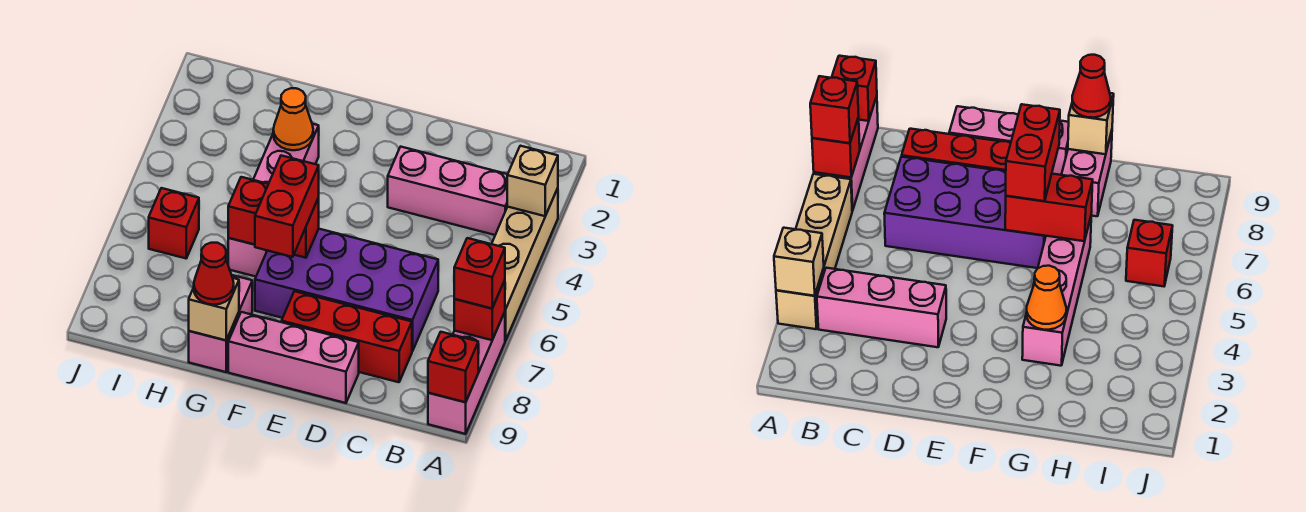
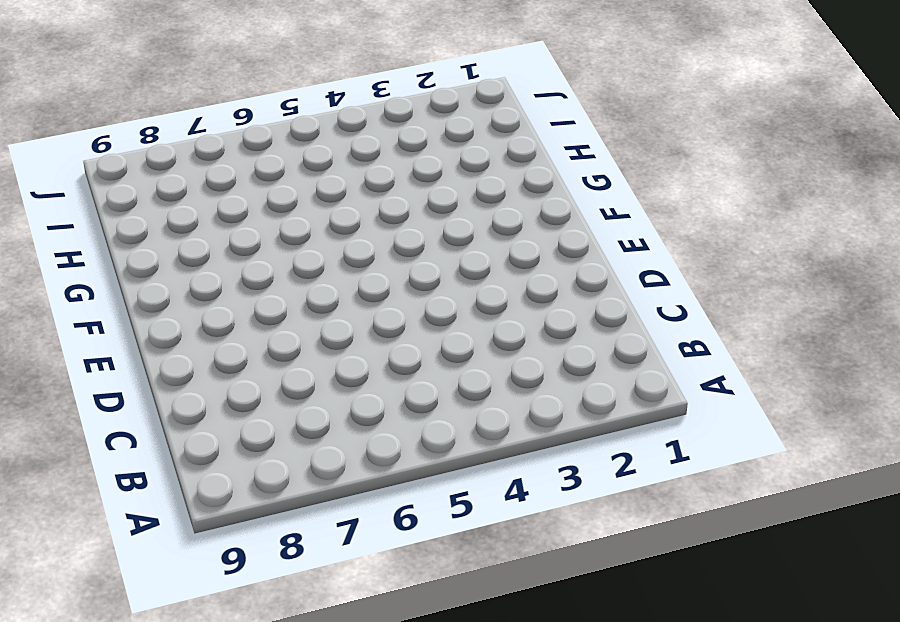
none -> tan 1x4 brick [492,188,558,341]
none -> pink 1x3 brick [428,312,505,434]
none -> pink 1x3 brick [388,147,508,235]

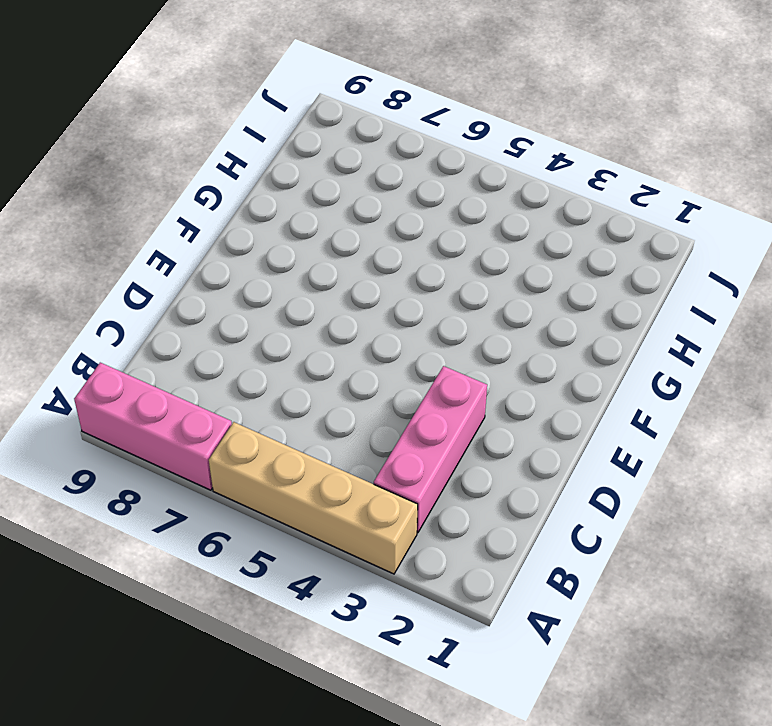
none -> purple 2x4 brick [255,229,438,351]
none -> red 1x3 brick [282,291,412,382]
none -> pink 1x3 brick [228,312,359,403]

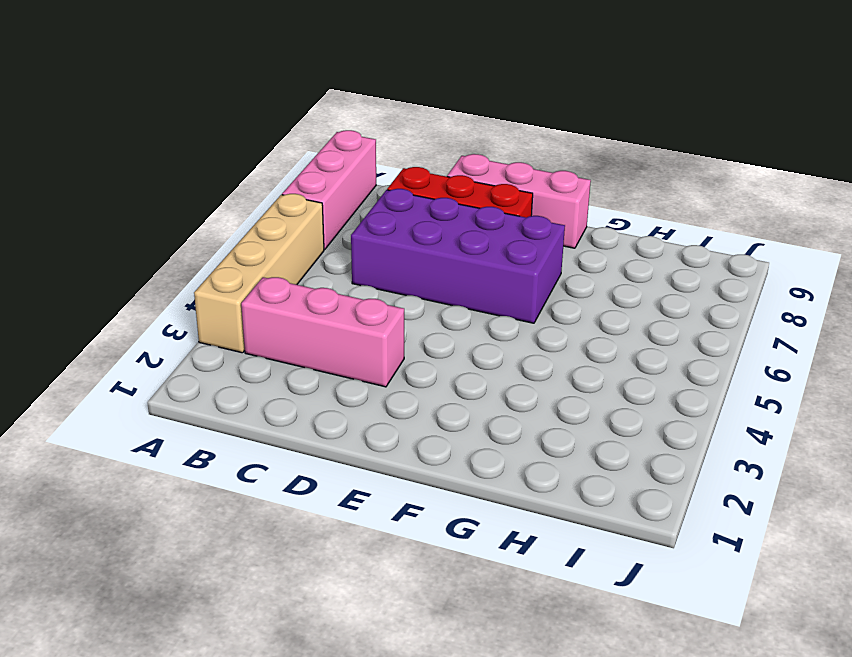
none -> pink 1x4 brick [228,124,319,277]
none -> pink 1x2 brick [189,275,252,372]
none -> red 1x1 brick [149,188,199,258]

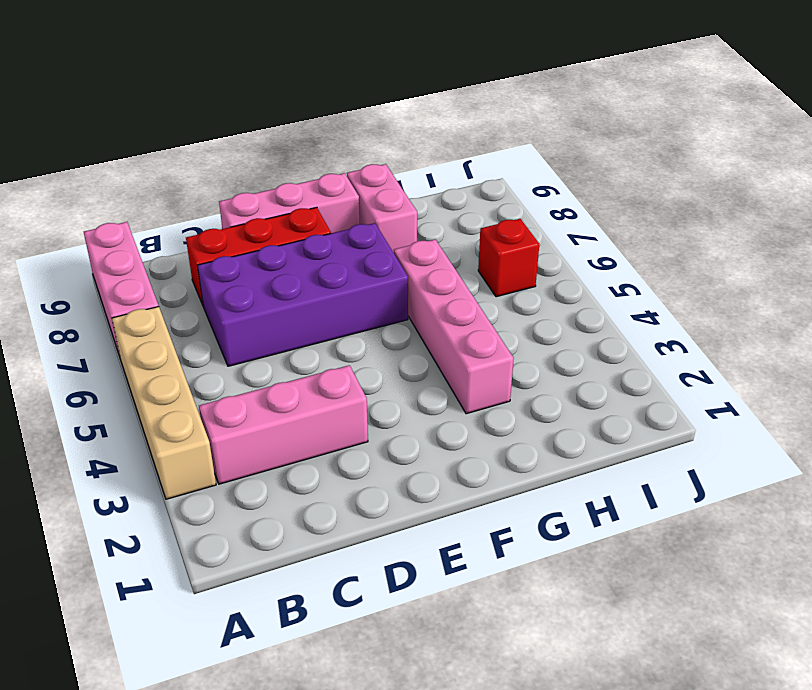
none -> tan 1x1 brick [507,146,558,216]
none -> red 1x1 brick [454,280,505,340]
none -> red 1x1 brick [428,332,478,402]

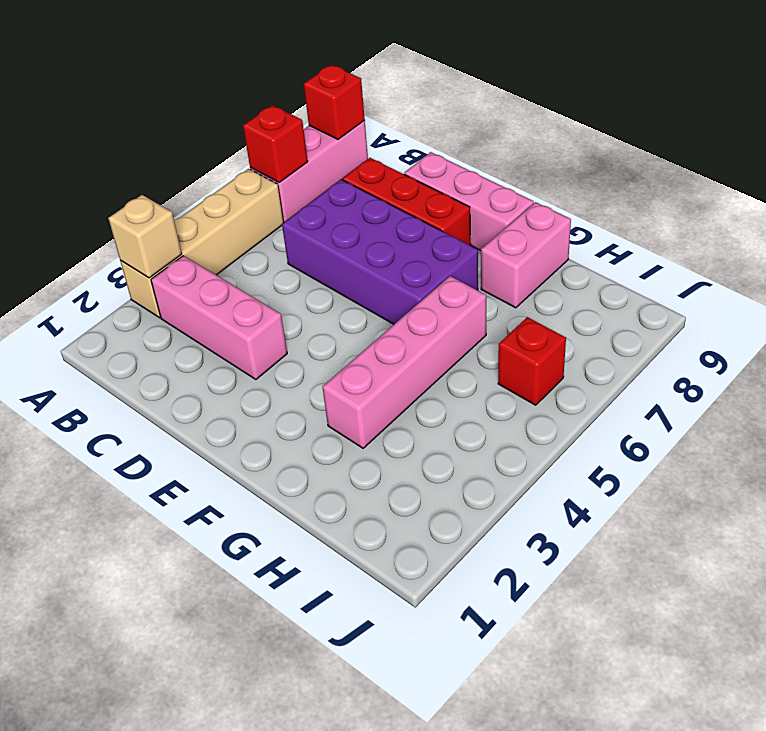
none -> red 1x2 brick [228,177,319,258]
none -> orange 1x1 cone [273,88,313,150]
none -> tan 1x1 brick [189,278,239,340]

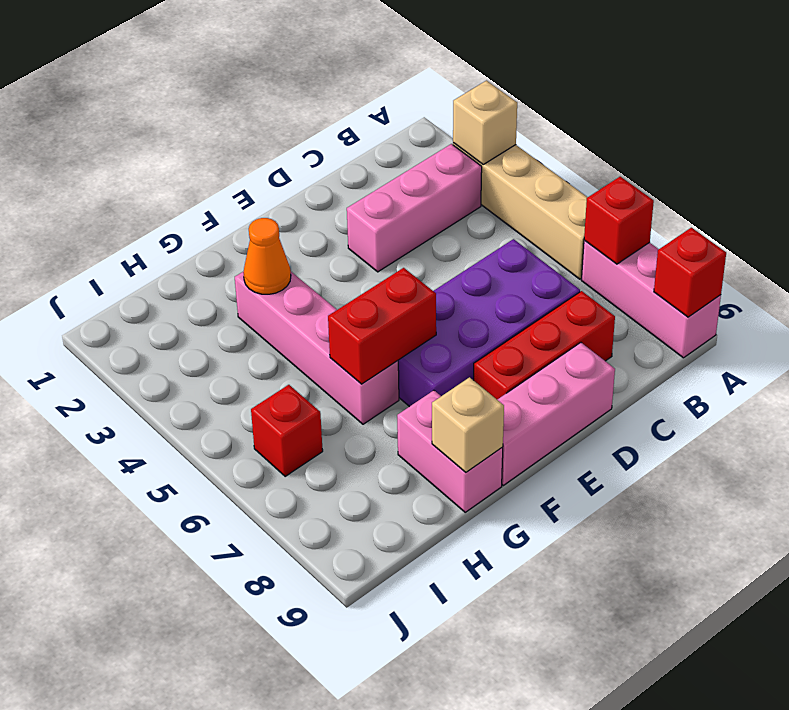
none -> red 1x1 brick [454,238,505,308]
none -> red 1x2 brick [255,156,319,257]
none -> red 1x1 cone [194,243,234,305]

